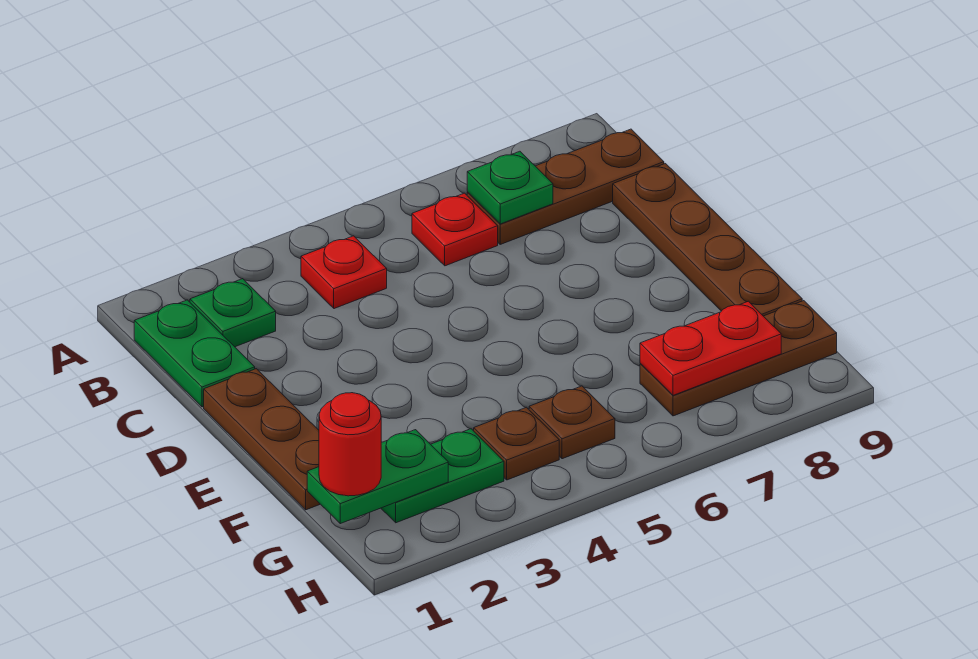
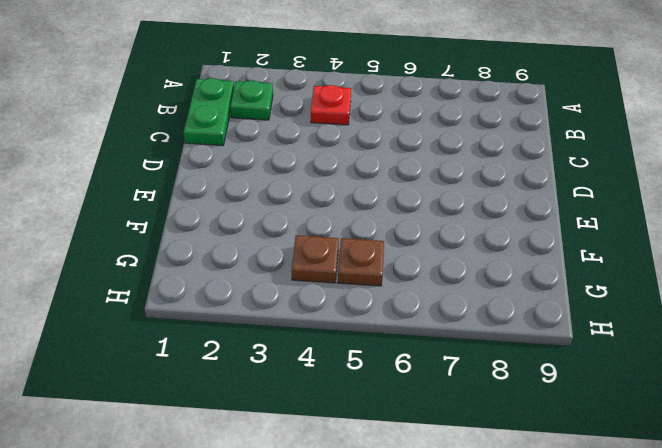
none -> red 1x1 plate [412,193,498,266]
none -> brown 1x3 plate [467,129,664,244]
none -> brown 1x4 plate [613,164,802,316]

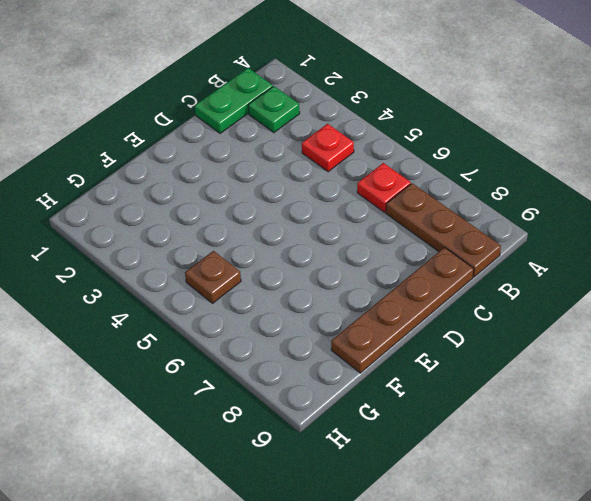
none -> brown 1x3 plate [204,369,320,510]
none -> green 1x2 plate [381,429,504,523]
none -> brown 1x1 plate [474,407,559,480]

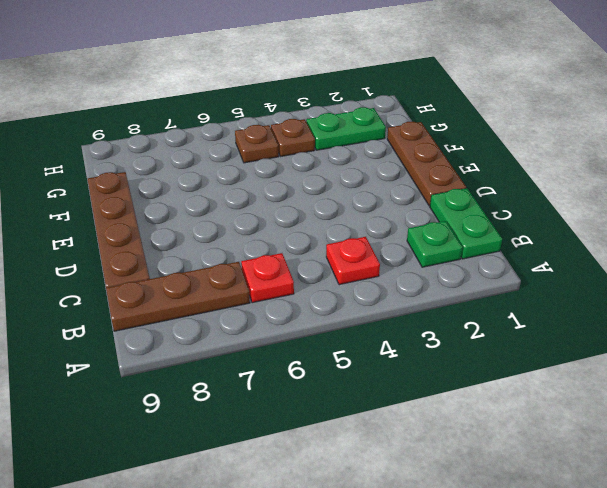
none -> brown 1x3 plate [640,301,837,416]
none -> green 1x1 plate [467,151,553,224]
none -> green 1x2 plate [307,430,448,524]

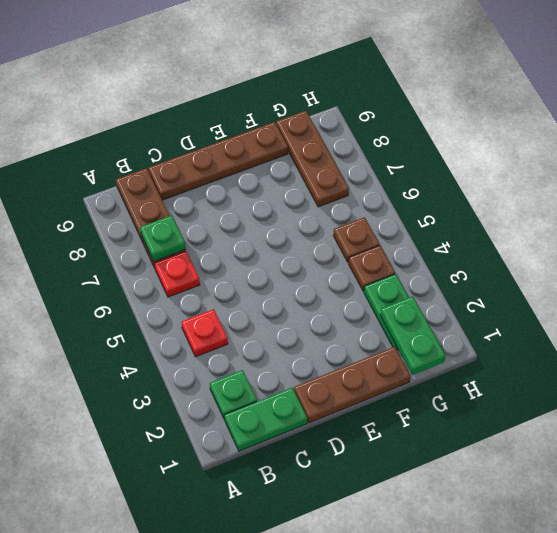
none -> red 1x2 plate [640,301,781,395]
none -> red 1x1 round brick [319,393,381,496]

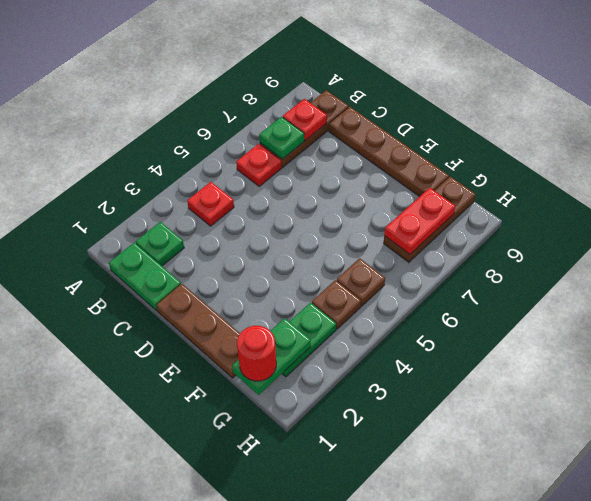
red 1x1 plate [283,99,327,141] -> none

